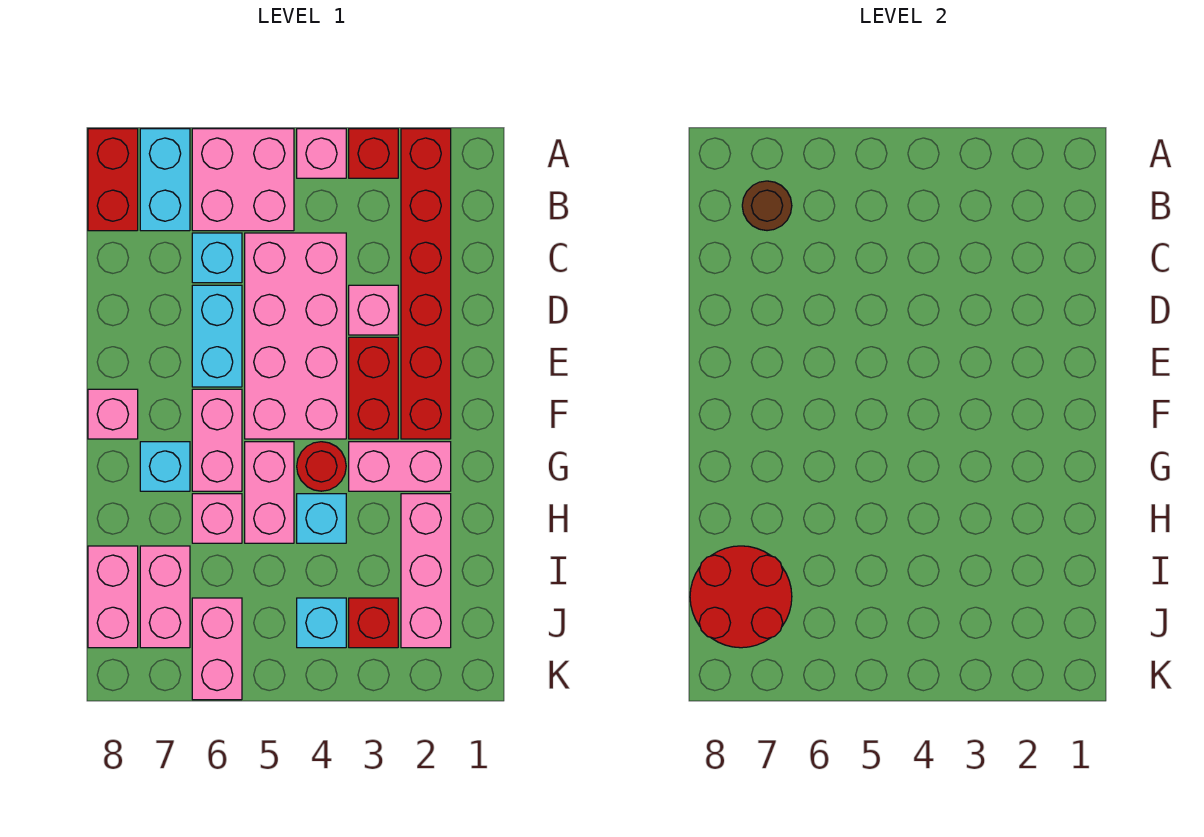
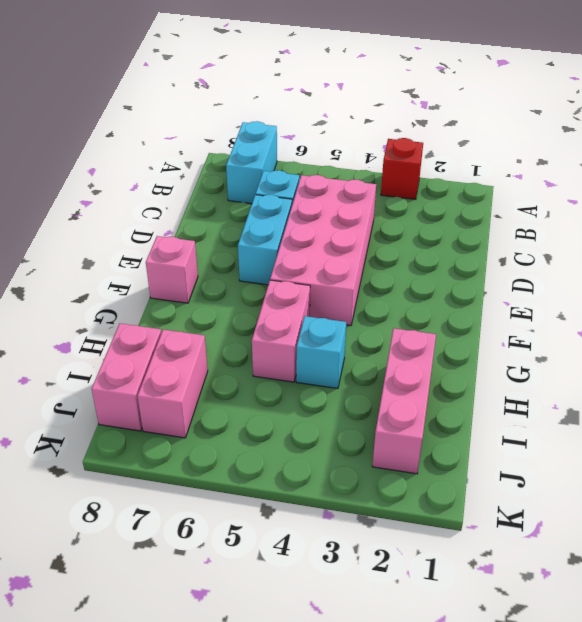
none -> red 1x6 brick [401,129,451,439]
none -> pink 1x1 brick [297,129,346,178]
none -> pink 2x2 brick [192,129,294,231]

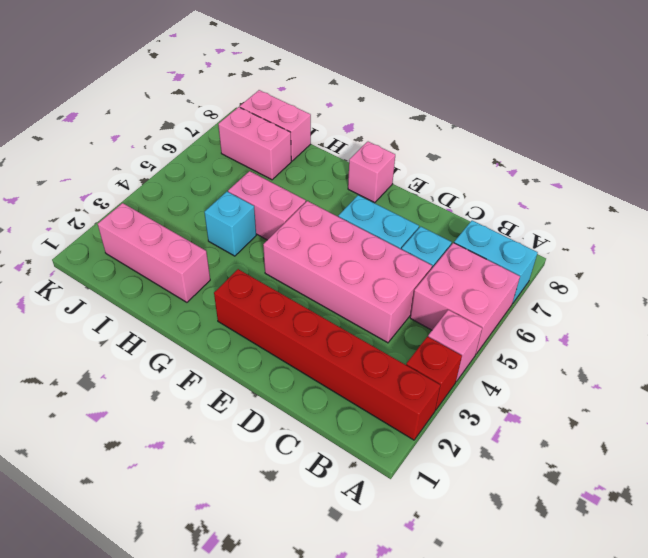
none -> red 1x2 brick [88,129,138,231]
none -> pink 1x1 brick [349,285,398,335]
none -> red 1x2 brick [349,337,398,439]

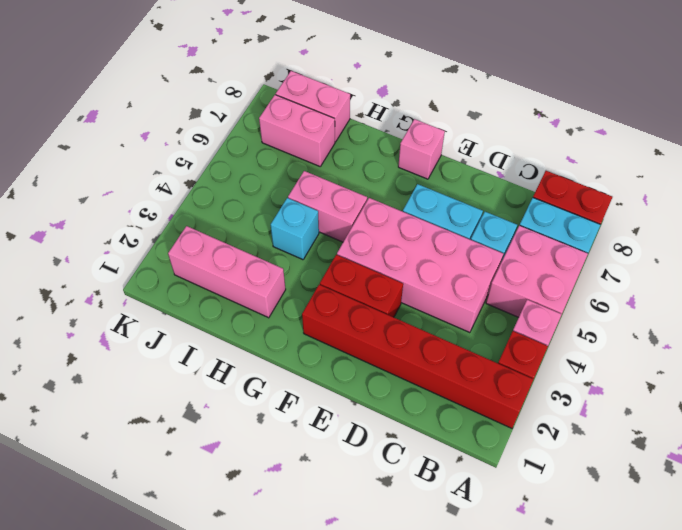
none -> pink 1x1 brick [349,285,398,335]
none -> pink 1x2 brick [192,389,242,491]
none -> pink 1x2 brick [349,442,451,491]

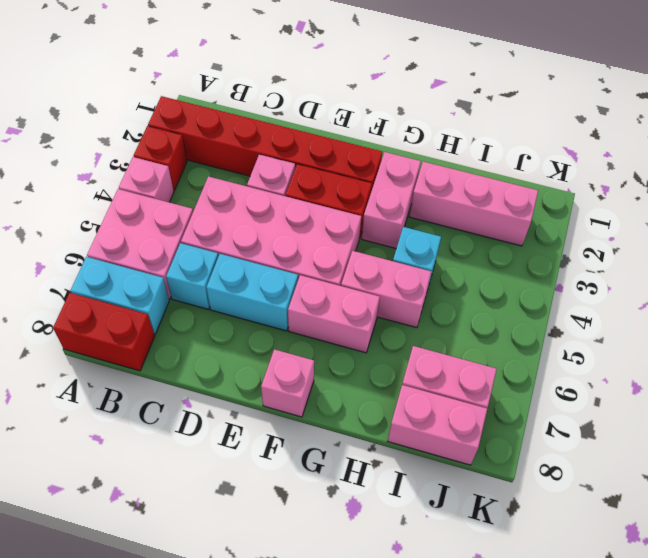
none -> red 1x1 round brick [297,442,346,491]
none -> cyan 1x1 brick [140,442,190,491]
none -> pink 1x1 brick [192,494,242,543]

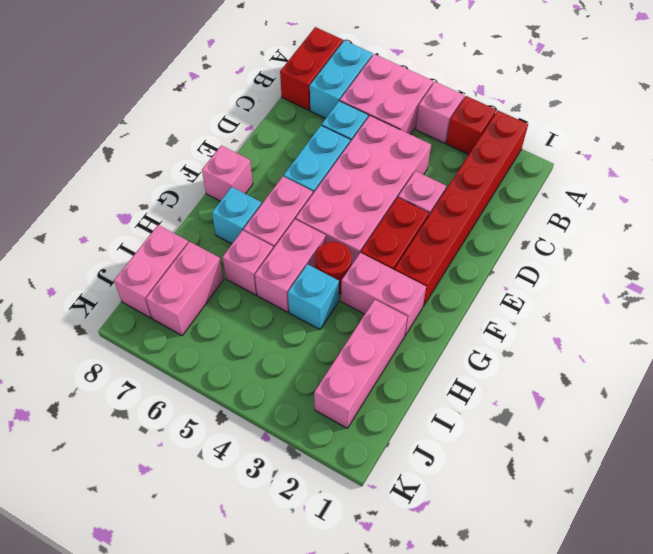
none -> red 1x1 brick [349,598,398,648]
none -> cyan 1x1 brick [297,598,346,648]
none -> pink 1x2 brick [192,598,242,700]

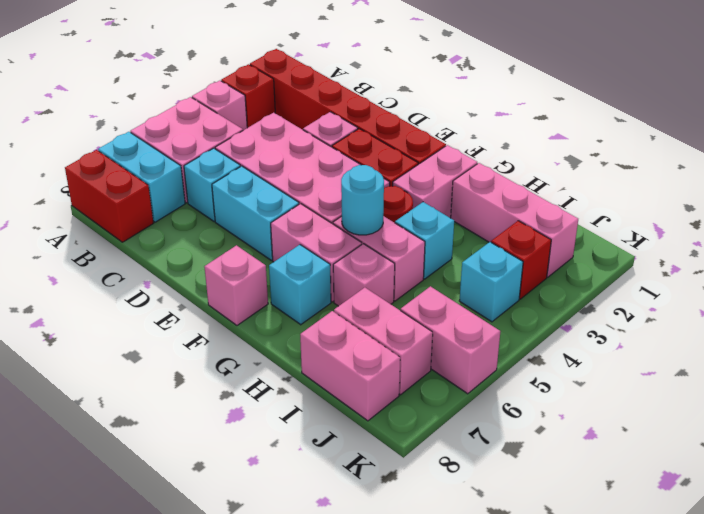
cyan 1x1 round brick [341,165,384,235] -> none
none -> brown 1x1 round brick [742,181,792,231]
none -> red 2x2 round brick [690,546,792,648]

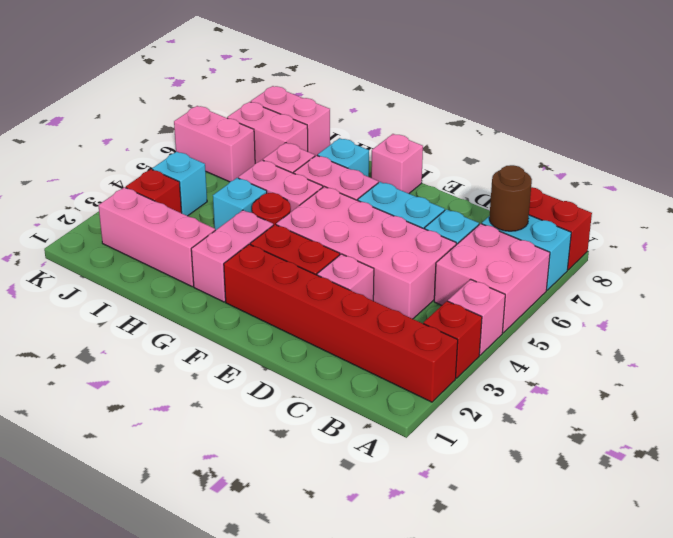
none -> red 2x2 round brick [690,546,792,648]

